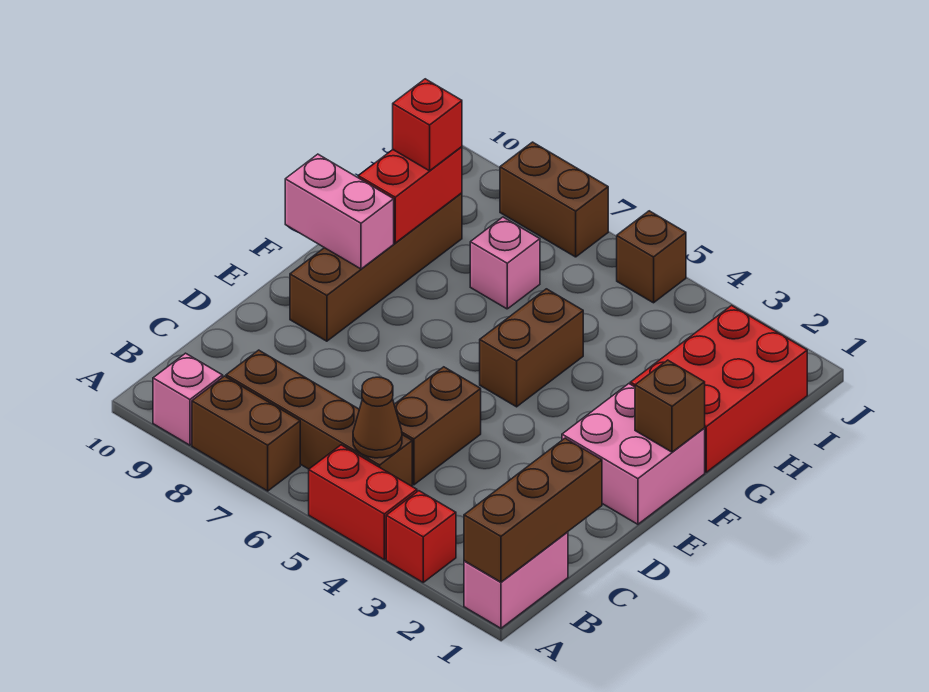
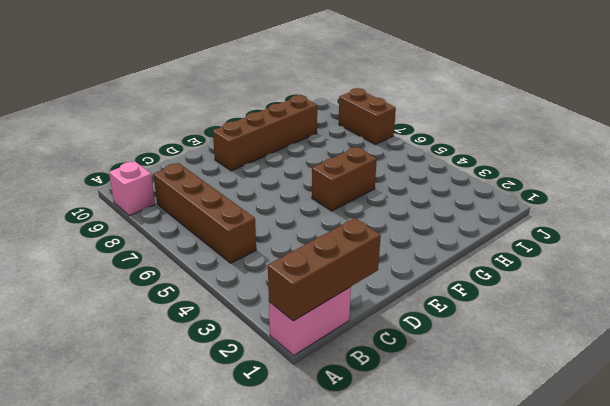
none -> red 1x1 brick [386,491,456,582]
none -> red 1x2 brick [309,445,417,560]
none -> brown 1x2 brick [192,376,300,491]

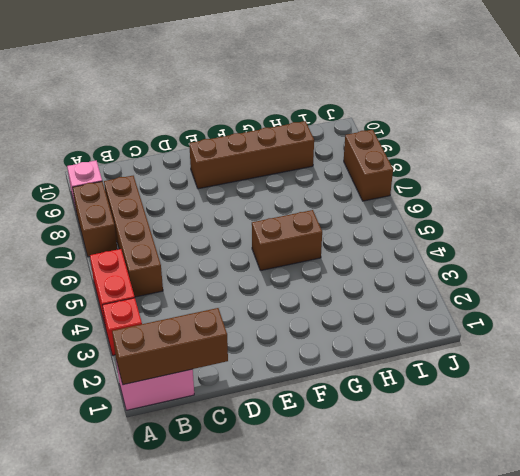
none -> brown 1x2 brick [394,367,481,485]
none -> pink 2x2 brick [562,384,705,524]
none -> red 2x3 brick [630,306,807,472]

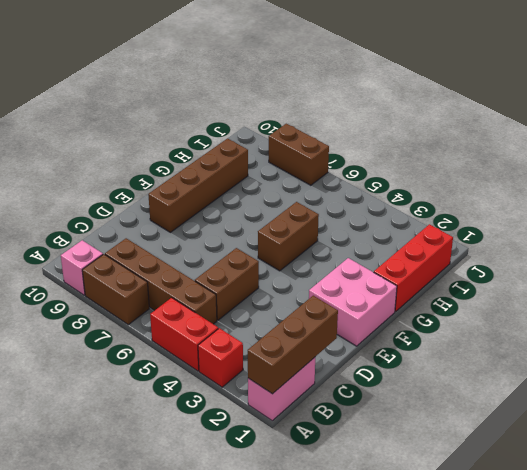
red 1x3 brick [374,224,453,312] -> red 2x3 brick [630,306,807,472]
none -> pink 1x1 brick [470,217,540,309]
none -> brown 1x1 brick [617,211,686,303]
none -> brown 1x1 cone [353,377,402,458]

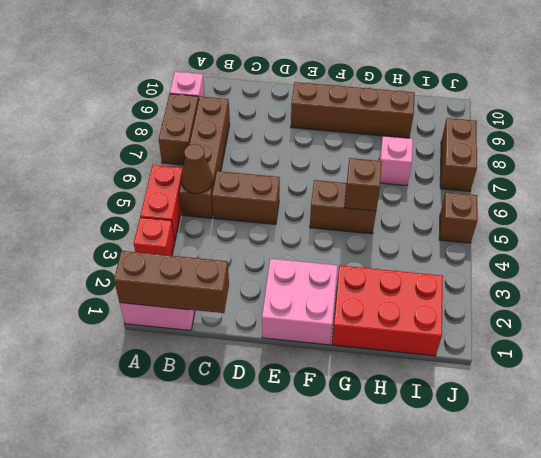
brown 1x1 brick [344,158,382,211] -> brown 1x1 brick moved to [635,360,705,452]
none -> pink 1x2 brick [285,154,394,269]
none -> red 1x2 brick [358,147,462,243]
none -> red 1x1 brick [393,79,462,171]

